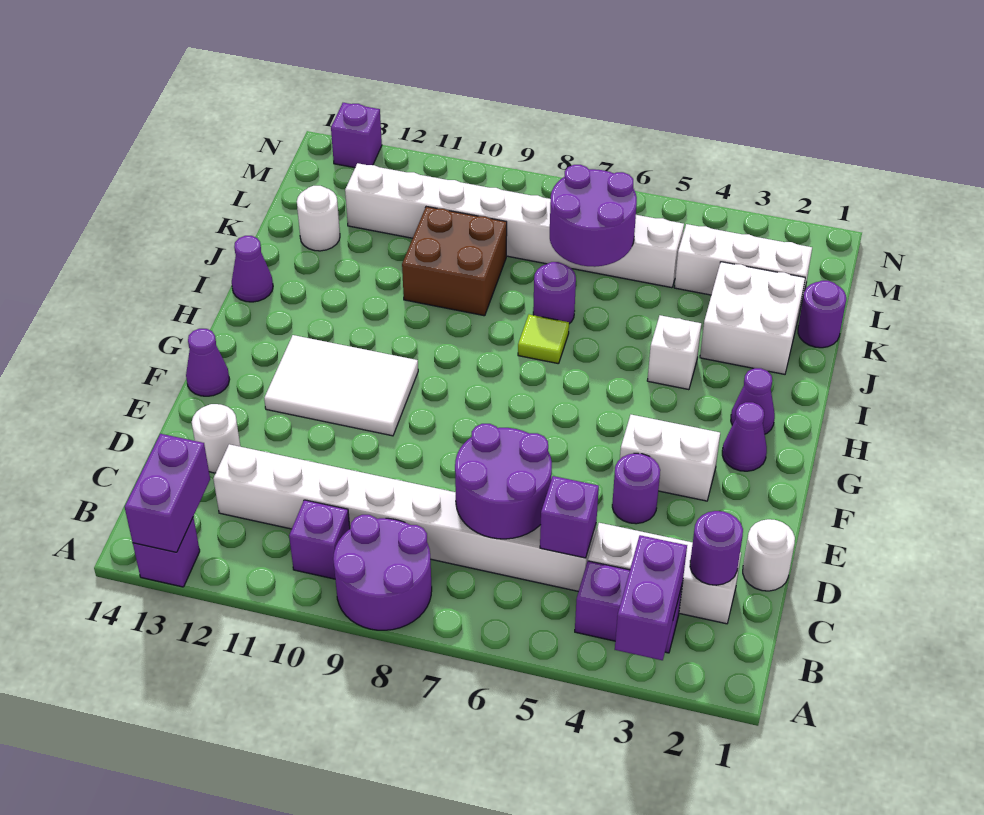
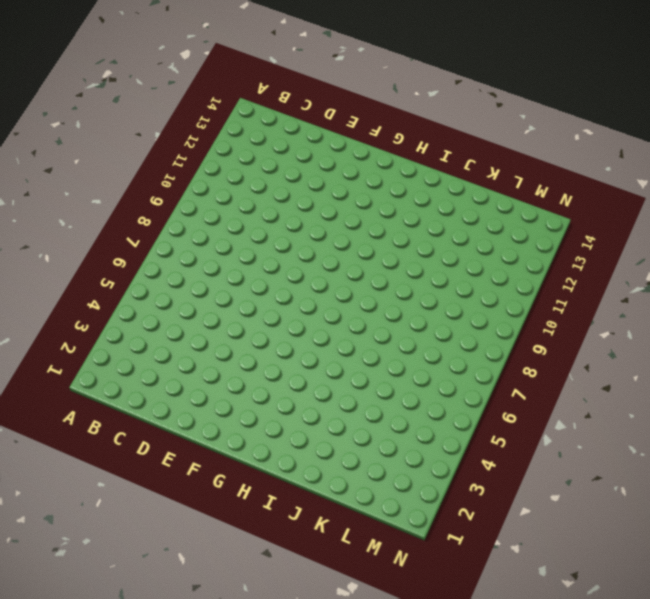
none -> purple 2x2 round brick [333,515,432,630]
none -> purple 1x1 brick [133,517,200,587]
none -> purple 1x2 brick [575,561,683,653]
none -> purple 1x1 brick [289,500,350,579]

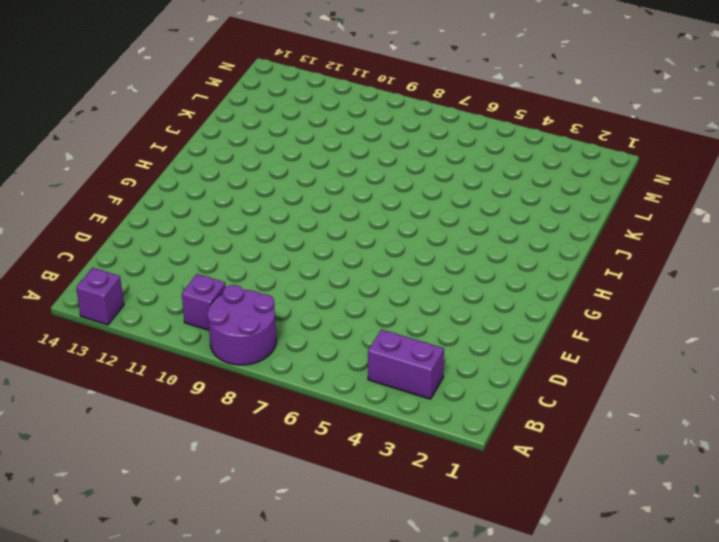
none -> white 1x3 brick [588,523,741,624]
none -> white 1x8 brick [213,444,596,591]
none -> white 1x1 round brick [743,519,795,591]
none -> white 1x1 round brick [192,404,240,473]

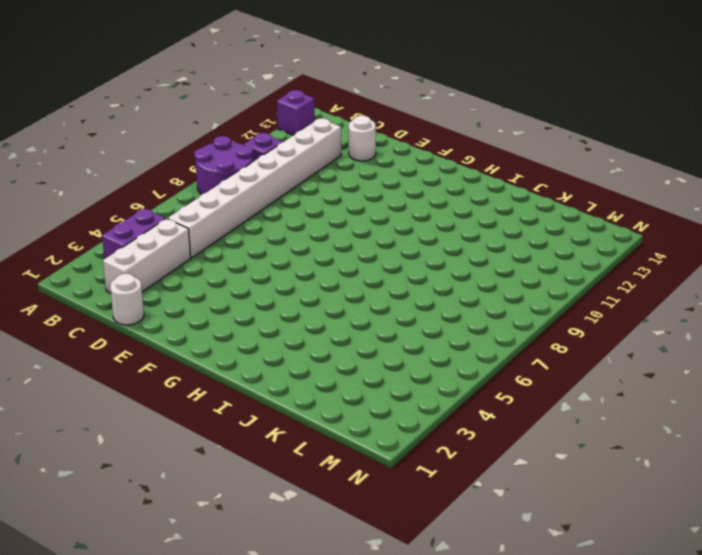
none -> purple 1x1 round brick [612,453,660,524]
none -> white 1x2 brick [620,415,720,501]
none -> white 2x3 tile [264,335,418,436]
none -> purple 1x1 cone [186,329,230,396]

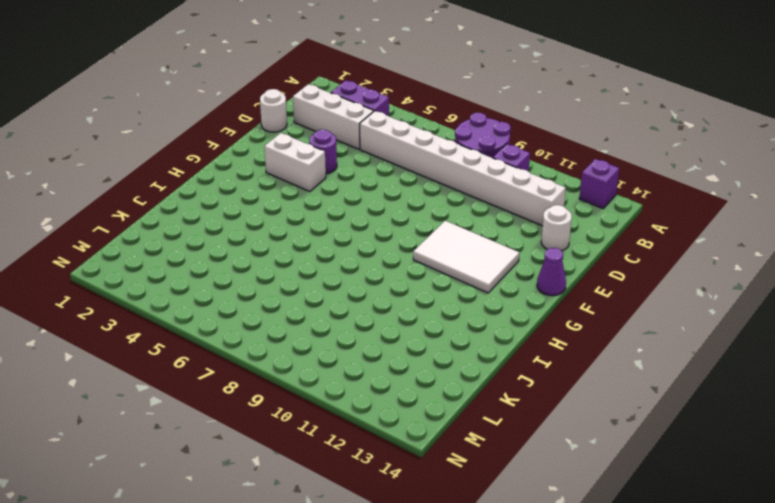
none -> purple 1x1 cone [722,402,767,471]
none -> purple 1x1 cone [731,368,775,434]
none -> white 1x1 brick [647,315,701,390]
none -> lime 1x1 tile [518,314,569,364]

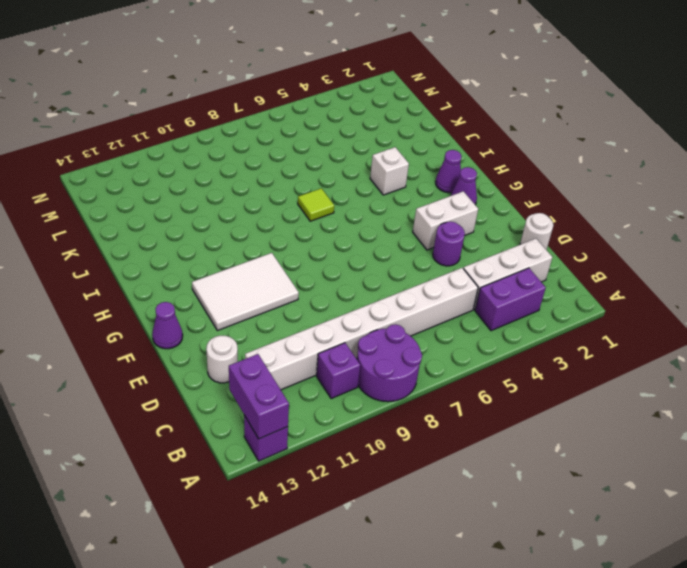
none -> purple 1x1 cone [232,236,273,302]
none -> white 2x2 brick [700,262,805,374]
none -> purple 1x1 round brick [533,262,576,324]
none -> brown 2x2 brick [402,207,507,316]

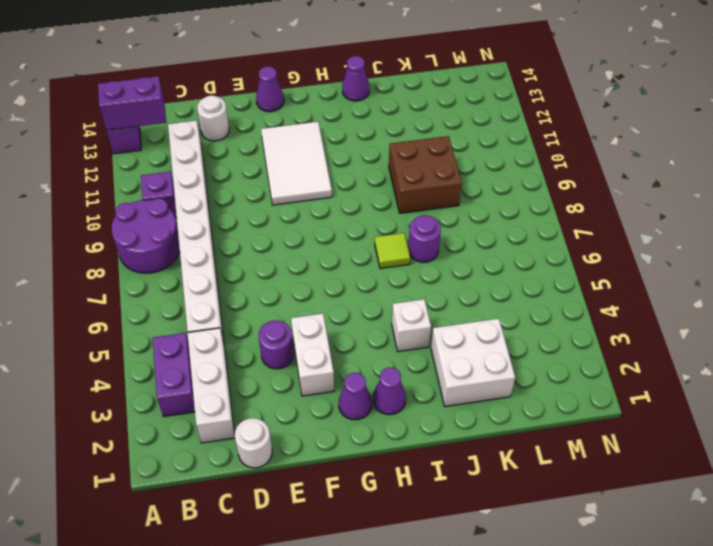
none -> purple 1x1 round brick [798,281,846,348]
none -> white 1x1 round brick [297,186,340,251]
none -> white 1x3 brick [674,224,812,308]
none -> white 1x8 brick [345,163,684,288]

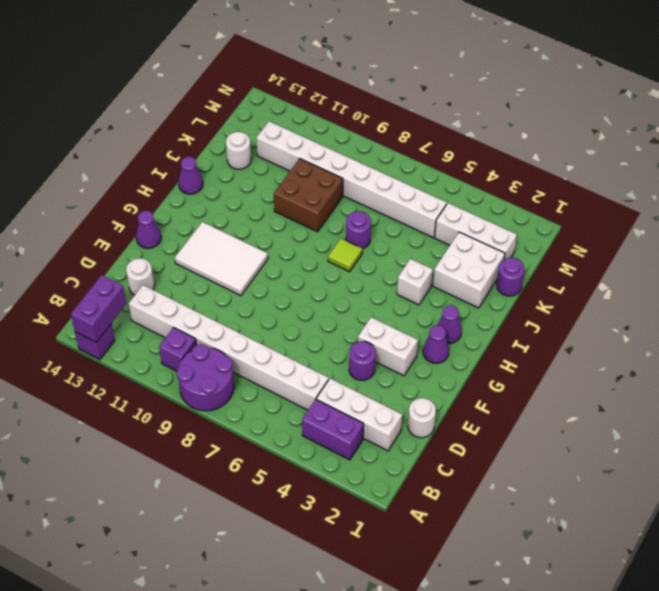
none -> purple 1x1 brick [331,103,382,168]
none -> purple 1x2 brick [615,535,687,660]
none -> purple 1x1 round brick [690,511,743,585]
none -> purple 1x1 brick [540,476,599,558]

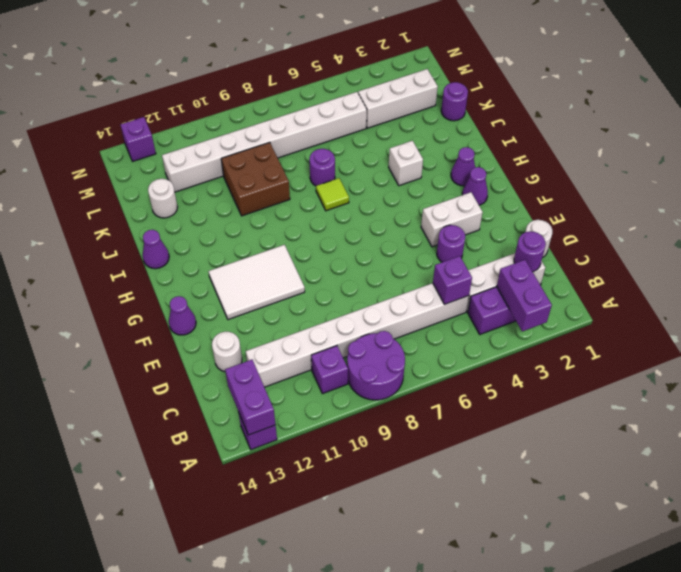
none -> white 2x2 brick [700,262,805,374]
none -> purple 2x2 round brick [455,424,552,539]
none -> purple 2x2 round brick [550,165,637,267]

